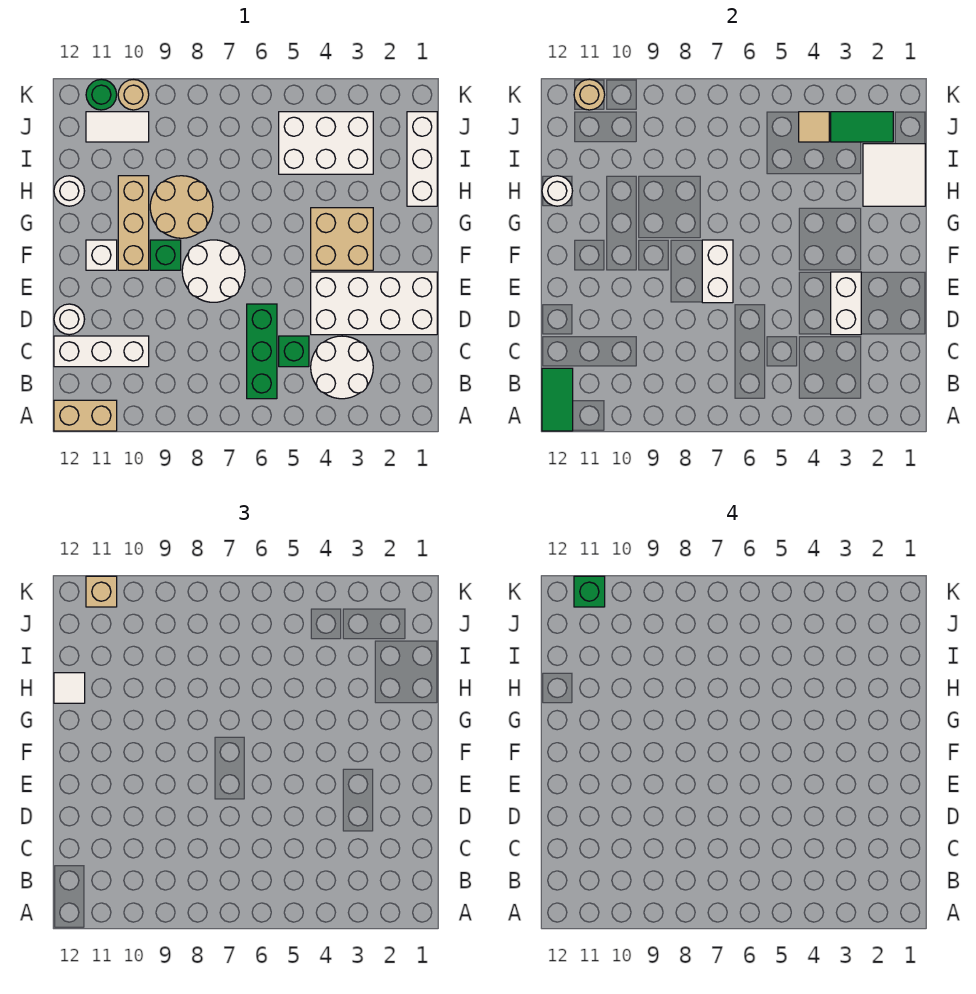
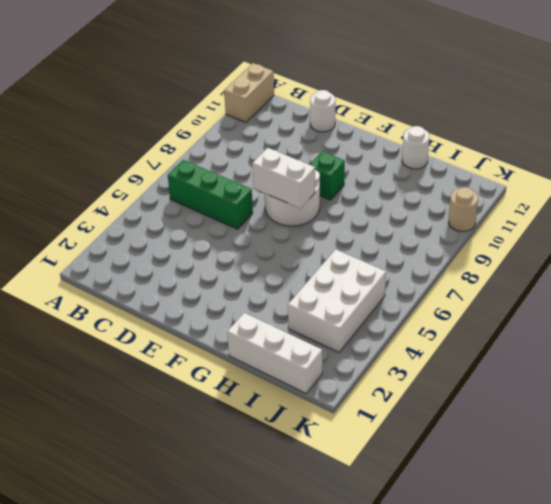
none -> white 2x2 round brick [311,336,373,399]
none -> green 1x1 brick [279,336,309,367]
none -> white 1x3 brick [54,336,149,367]
none -> white 2x4 brick [311,272,437,335]

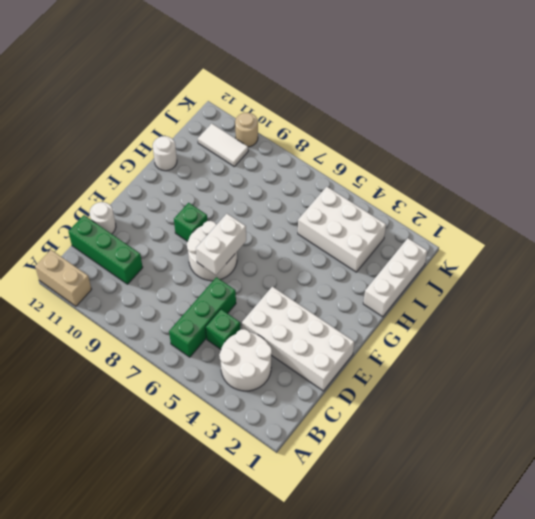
green 1x3 brick [68,215,143,284] -> white 1x3 brick [54,336,149,367]
none -> tan 2x2 brick [311,208,373,270]
none -> tan 1x3 brick [118,176,149,270]
none -> white 1x1 brick [86,240,117,270]
none -> tan 2x2 round brick [150,176,213,238]

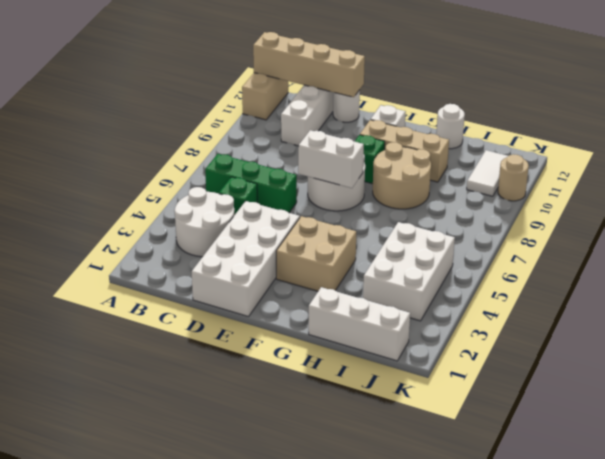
tan 1x4 brick [253,32,365,97] -> green 1x2 tile [542,368,573,431]
none -> green 1x1 round brick [86,79,117,110]
none -> white 1x2 brick [831,272,861,335]
none -> white 2x2 tile [863,144,925,206]
none -> white 1x1 round brick [542,176,572,206]

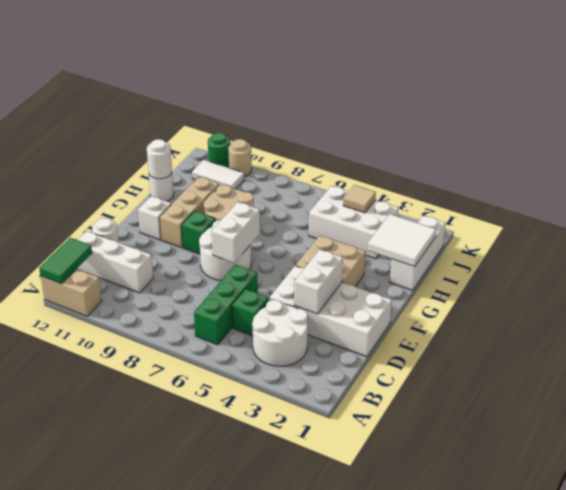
none -> green 1x2 tile [831,112,893,142]
none -> tan 1x1 round brick [574,79,605,110]
none -> white 1x1 tile [54,673,85,703]
none -> tan 1x1 brick [86,576,117,607]

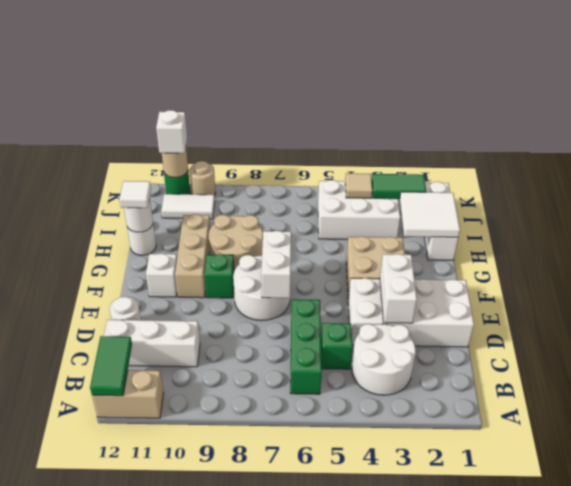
white 1x1 brick [156,110,187,153] -> tan 1x1 brick [86,576,117,607]
none -> green 1x1 brick [574,576,605,607]

